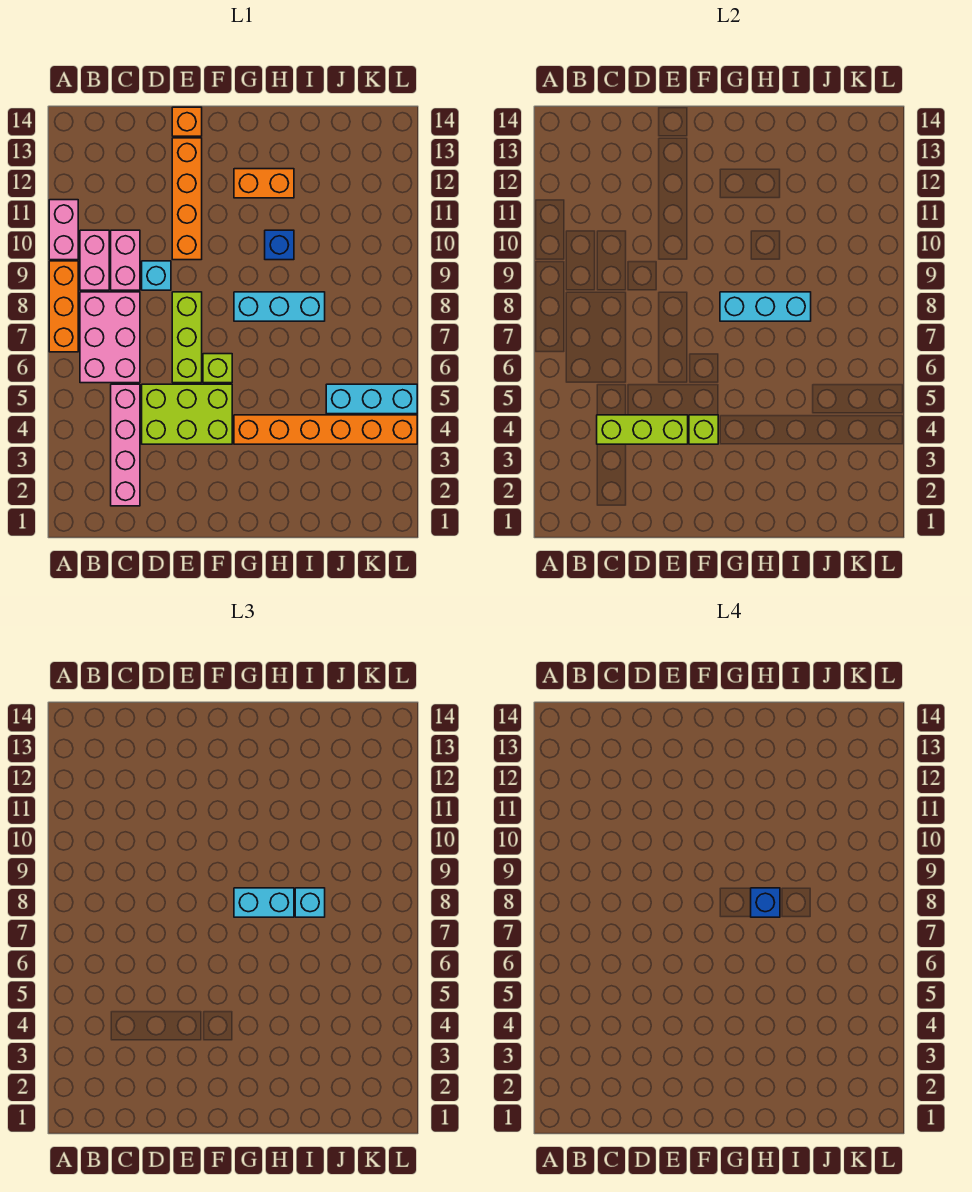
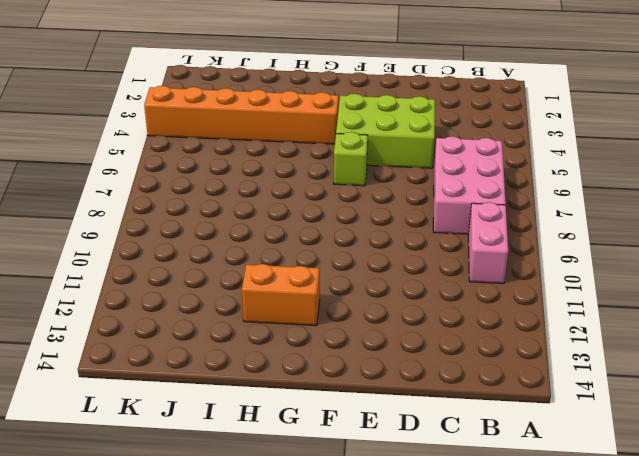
none -> orange 1x3 brick [49,261,78,352]
none -> pink 1x2 brick [49,200,78,260]
none -> pink 1x4 brick [111,384,140,506]

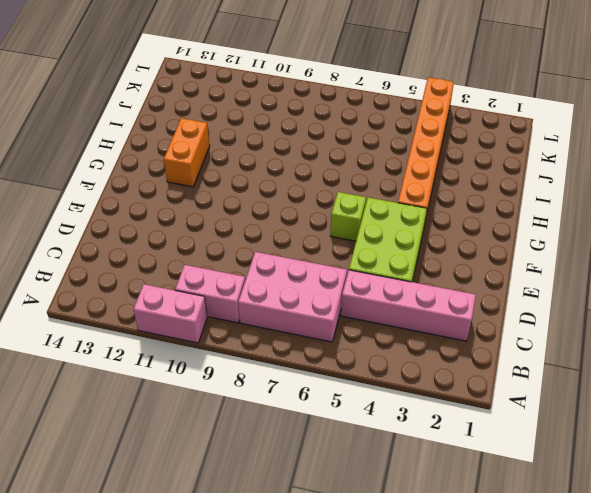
none -> orange 1x3 brick [49,261,78,352]
none -> pink 1x2 brick [111,230,140,290]
none -> cyan 1x1 brick [142,261,171,290]

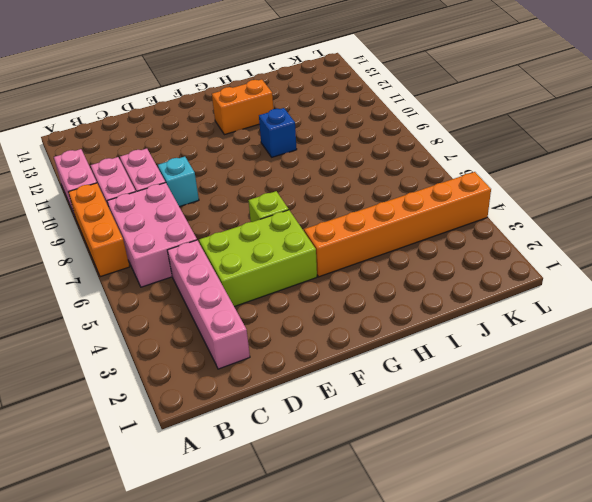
none -> lime 1x3 brick [172,292,202,383]
none -> orange 1x4 brick [172,138,202,260]
none -> orange 1x1 brick [172,107,202,136]

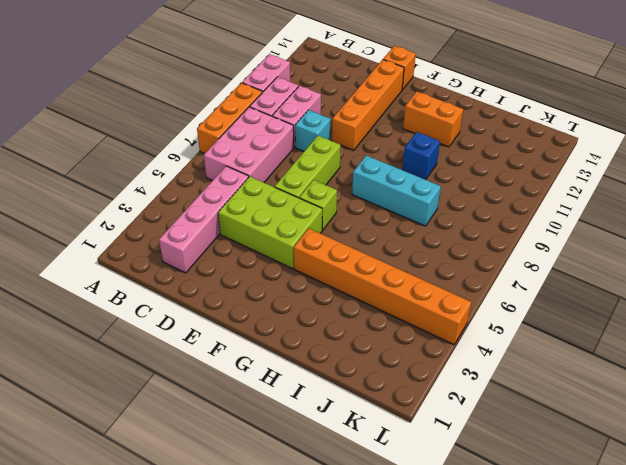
none -> cyan 1x3 brick [326,384,417,414]
none -> lime 1x3 brick [597,415,688,444]
none -> lime 1x1 brick [689,415,718,444]

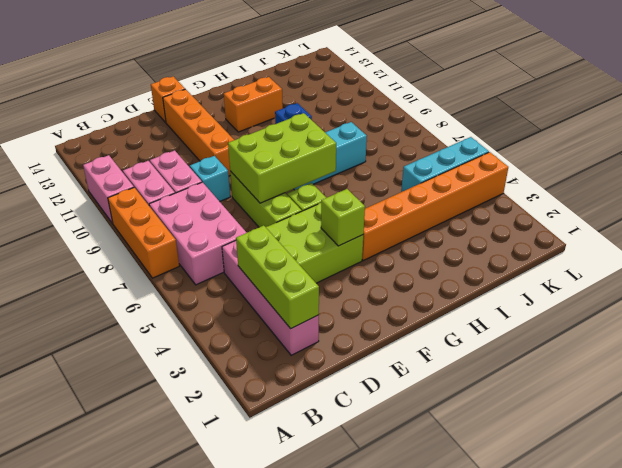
lime 1x3 brick [236,225,319,329] -> lime 1x3 brick turned to [597,415,688,444]
lime 2x3 brick [228,113,336,203] -> cyan 1x3 brick [720,292,811,321]
none -> cyan 1x2 brick [234,888,294,917]
none -> cyan 1x1 brick [295,888,325,917]
none -> blue 1x1 brick [751,888,780,917]

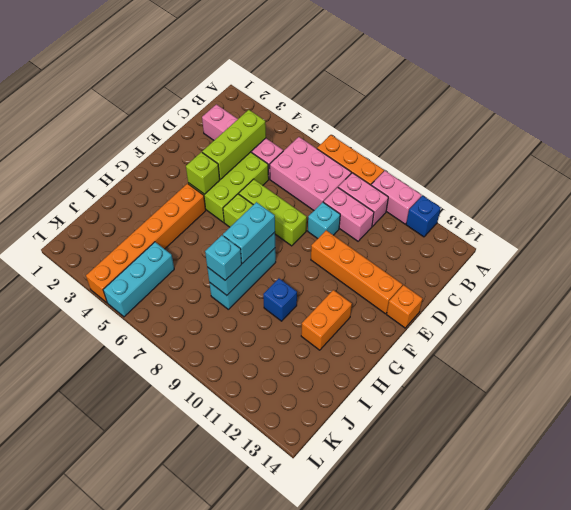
blue 1x1 brick [406,196,441,237] -> blue 1x1 brick moved to [751,888,780,917]

